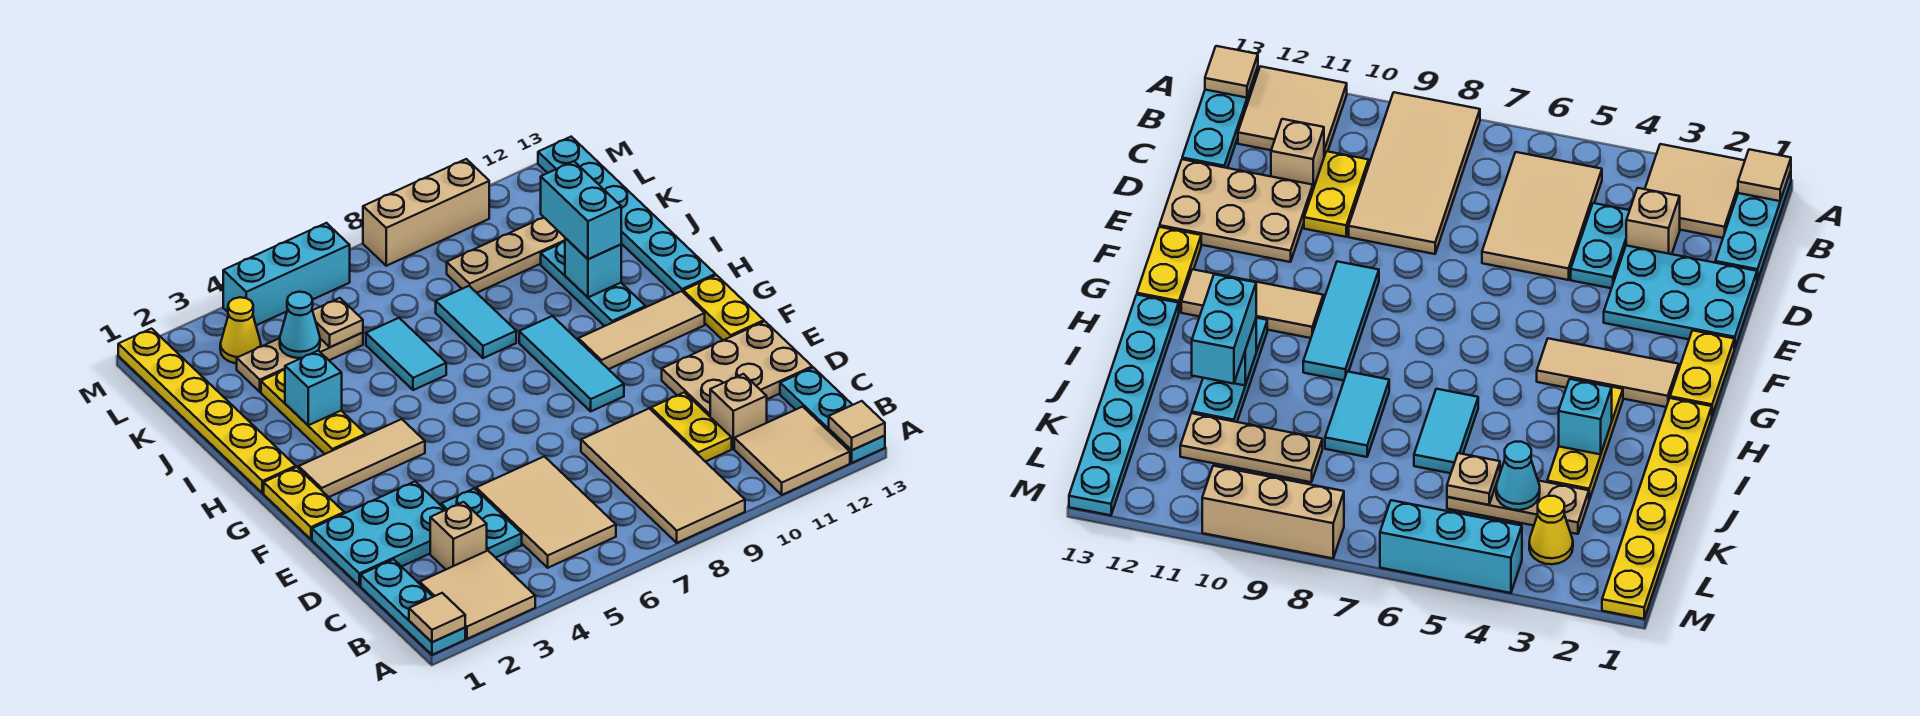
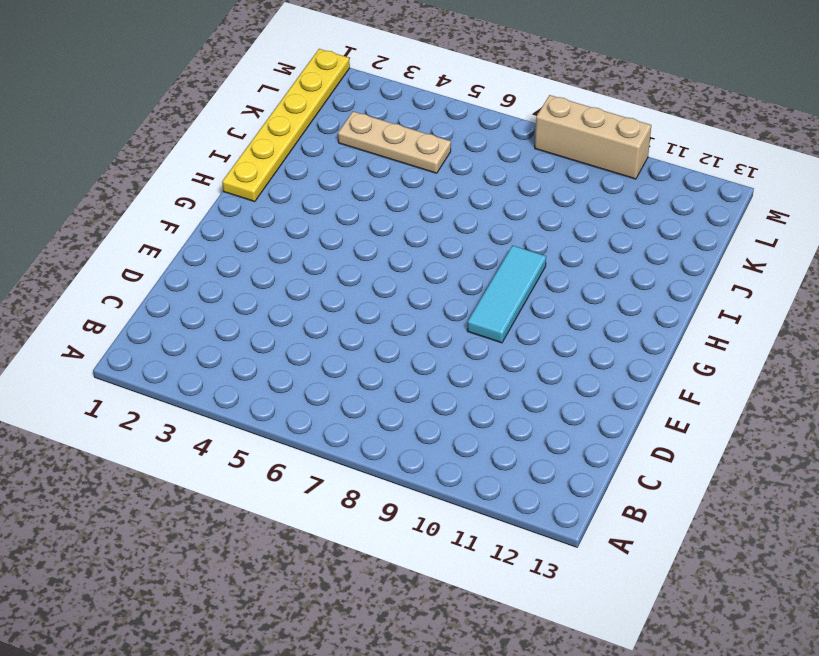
none -> cyan 1x3 plate [361,559,465,655]
none -> tan 2x2 tile [420,551,535,639]
none -> tan 2x4 tile [581,408,745,543]
none -> tan 2x2 tile [734,407,850,495]

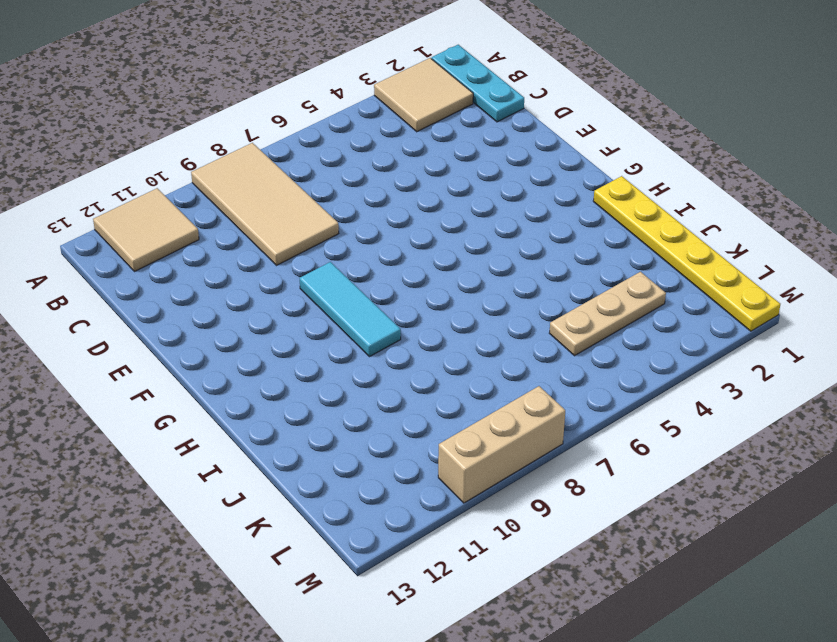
none -> cyan 1x3 plate [780,368,885,463]
none -> tan 2x3 tile [476,456,616,568]
none -> tan 1x1 brick [430,502,487,569]
none -> cyan 1x2 plate [441,488,522,558]

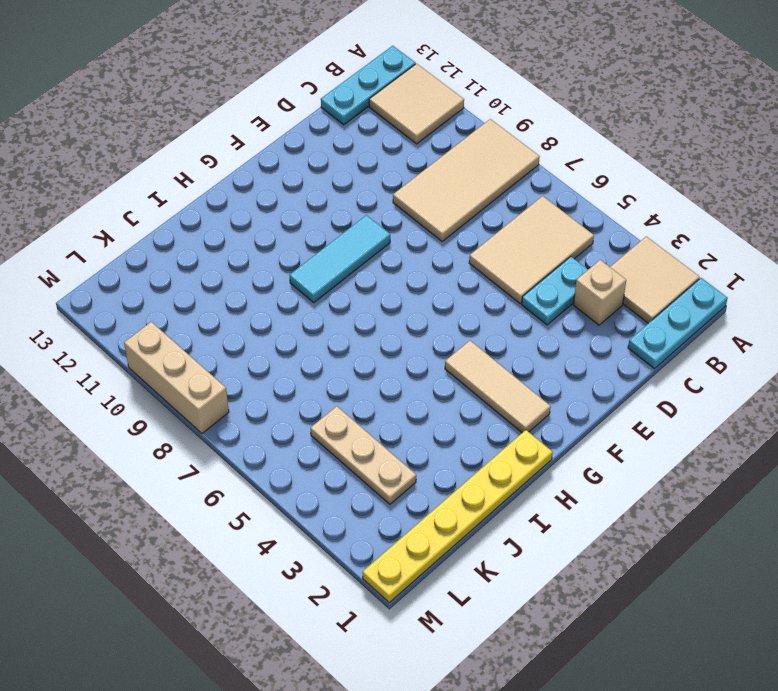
none -> yellow 1x2 plate [651,392,732,462]
none -> tan 1x1 brick [710,374,767,449]
none -> cyan 2x3 plate [312,481,445,586]
none -> tan 2x3 plate [662,321,812,416]

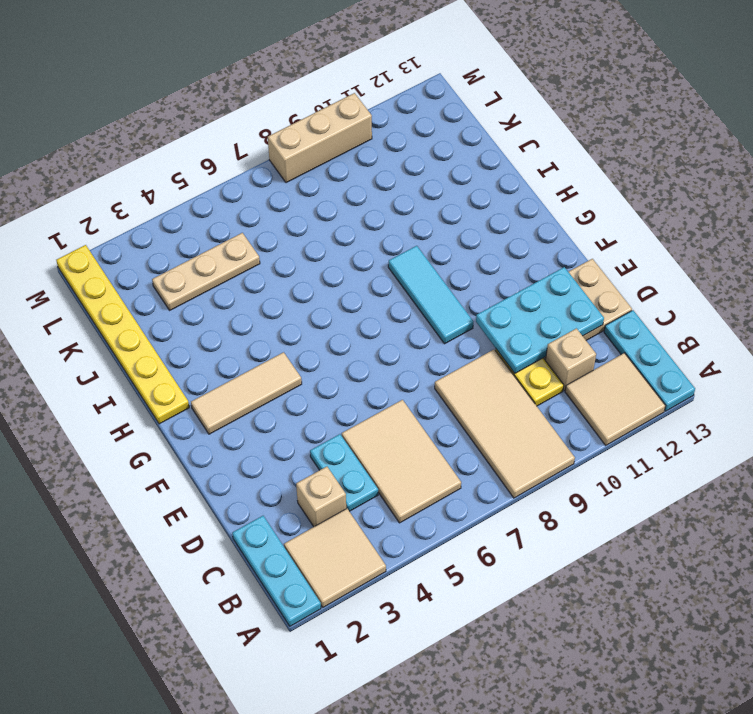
cyan 2x3 plate [476,267,604,373] -> cyan 2x3 plate moved to [312,481,445,586]
none -> yellow 1x2 plate [264,467,344,539]
none -> yellow 1x2 plate [683,275,764,340]
none -> tan 1x3 tile [578,291,705,369]
none -> yellow 1x3 plate [261,370,366,454]

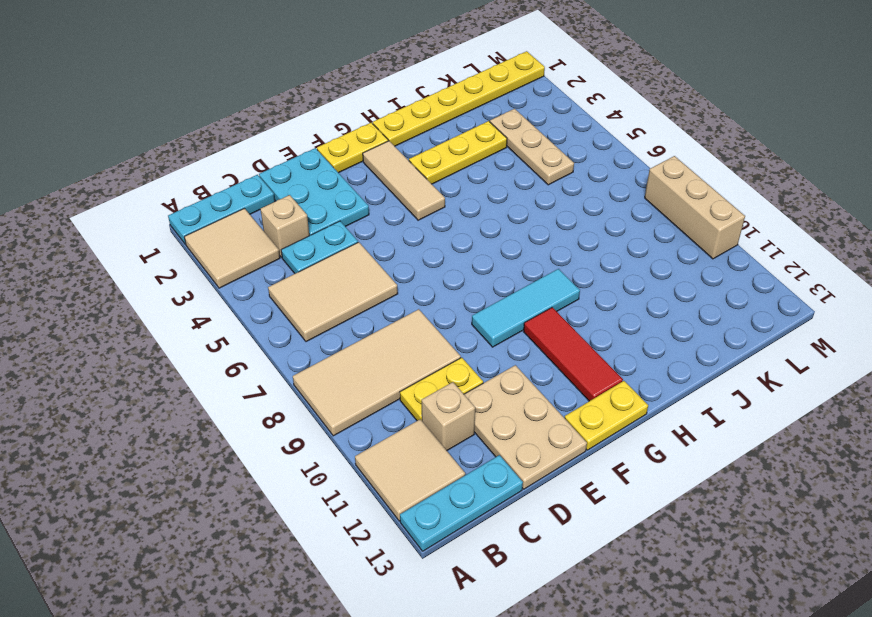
red 1x3 tile [524,307,623,401] -> tan 1x3 tile [578,291,705,369]
none -> cyan 1x3 plate [541,242,645,326]
none -> cyan 1x6 plate [538,137,715,294]
none -> cyan 1x2 tile [366,318,446,390]
none -> cyan 1x2 tile [436,286,516,358]

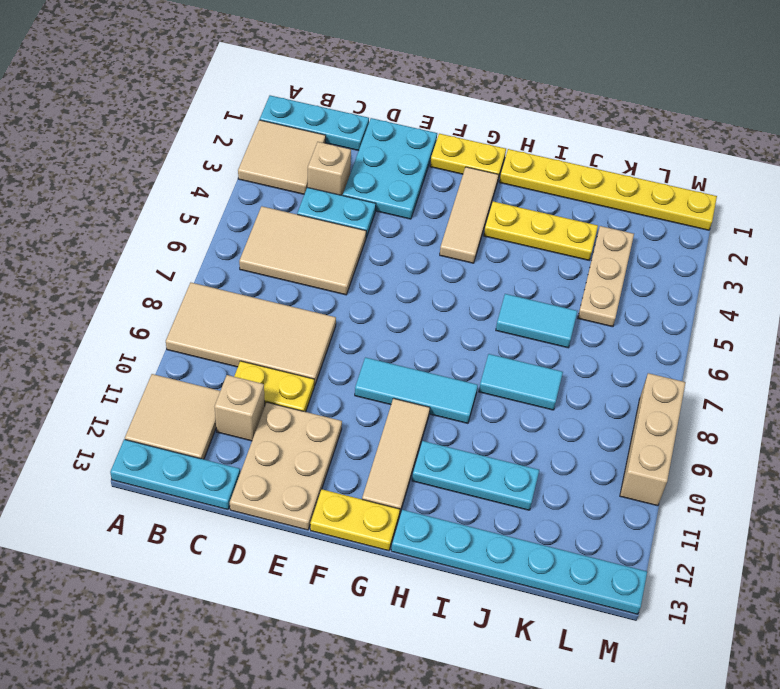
none -> tan 1x3 plate [447,217,565,293]
none -> yellow 1x1 cone [220,297,261,363]
none -> cyan 1x3 brick [223,223,350,325]
none -> tan 1x1 tile [409,593,465,642]

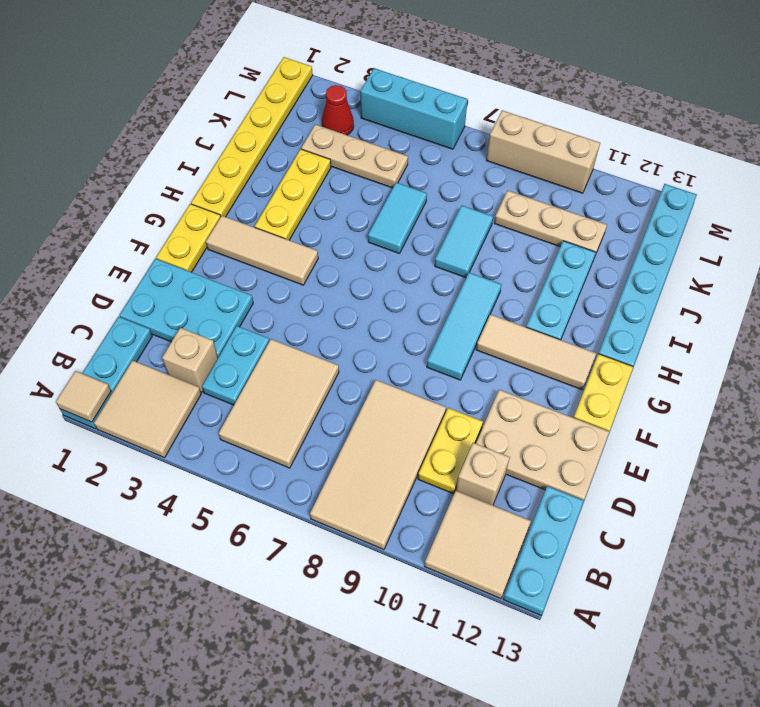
red 1x1 cone [322,85,354,135] -> yellow 1x1 cone [220,297,261,363]
none -> tan 1x1 tile [829,401,885,450]
none -> cyan 1x1 brick [285,350,342,425]
none -> cyan 1x1 brick [565,238,621,297]
none -> cyan 1x1 cone [280,292,320,358]

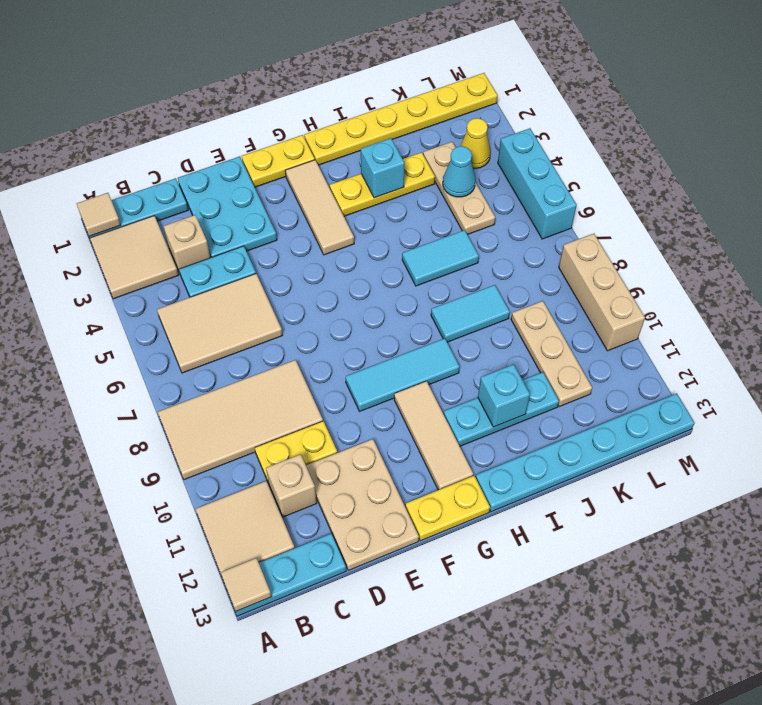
none -> tan 1x1 plate [313,298,363,347]
none -> cyan 1x2 brick [541,161,621,259]

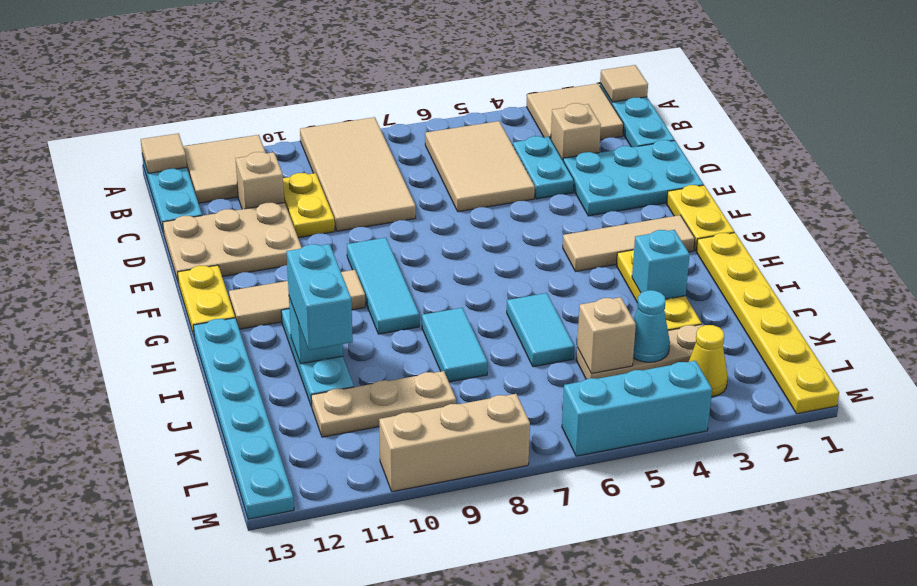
tan 1x1 brick [577,297,636,374] -> tan 1x1 plate [313,298,363,347]

